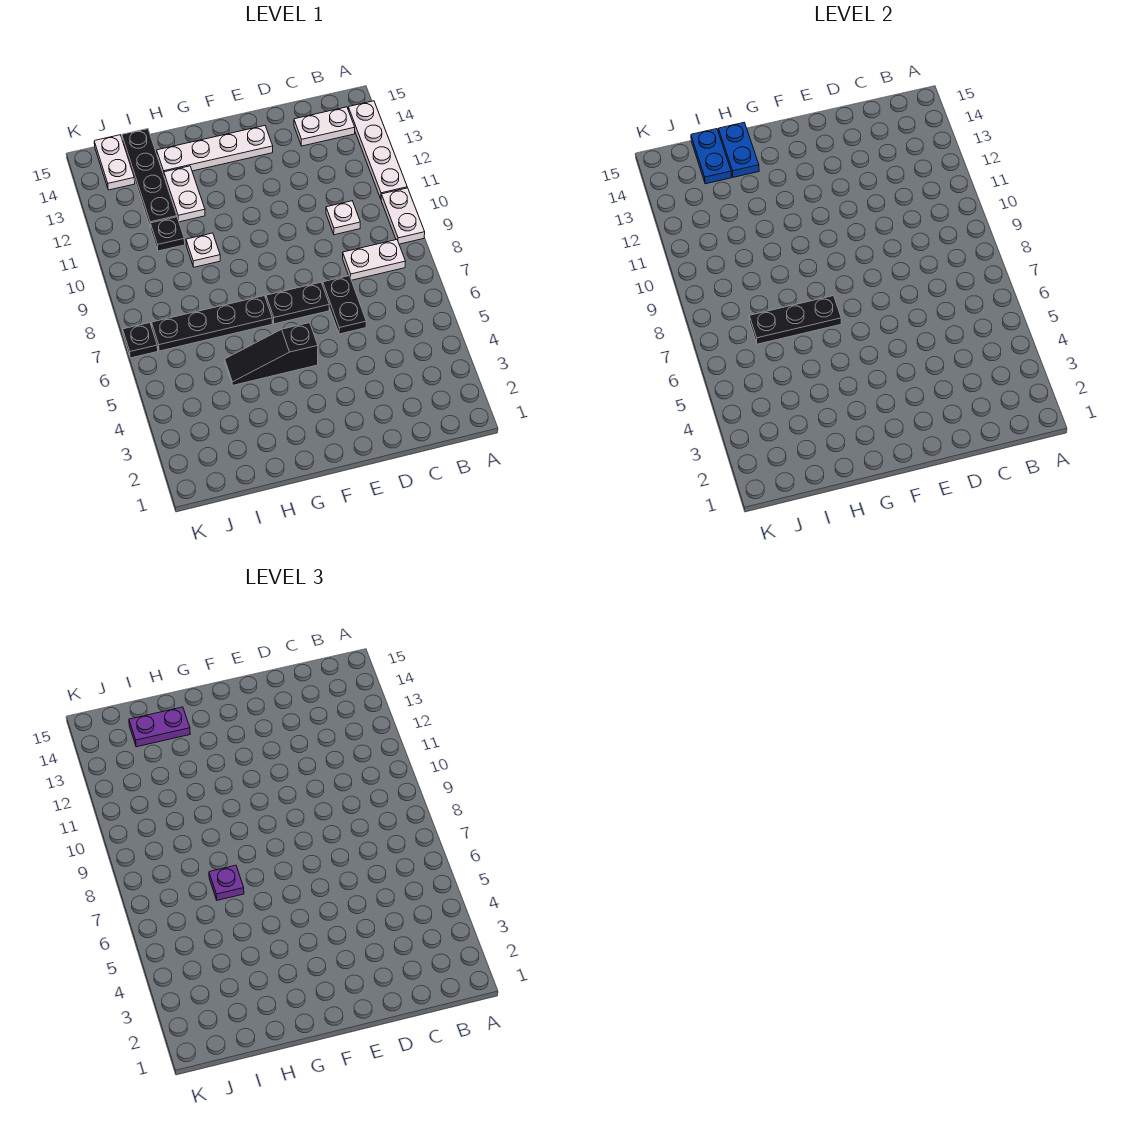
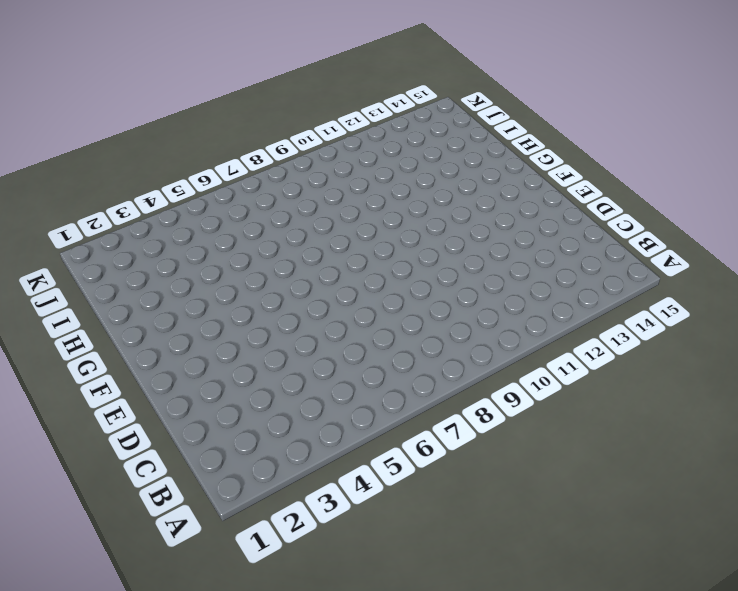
none -> white 1x2 plate [381,188,425,244]
none -> white 1x4 plate [348,101,407,199]
none -> white 1x2 plate [342,240,405,280]

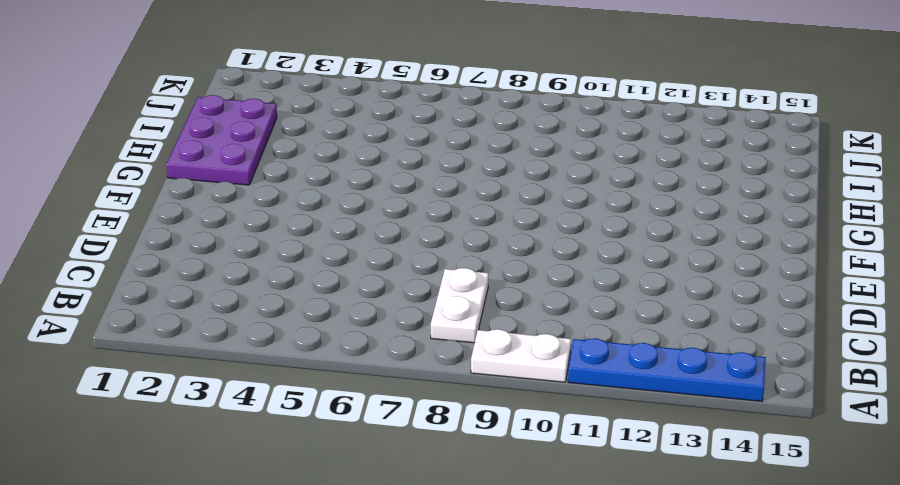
blue 1x4 plate [568,338,766,401] -> white 1x4 plate [348,101,407,199]
purple 2x3 plate [166,95,277,185] -> none
none -> white 1x2 plate [294,107,355,146]
none -> white 1x1 plate [326,201,360,235]
none -> black 1x2 plate [323,276,366,334]

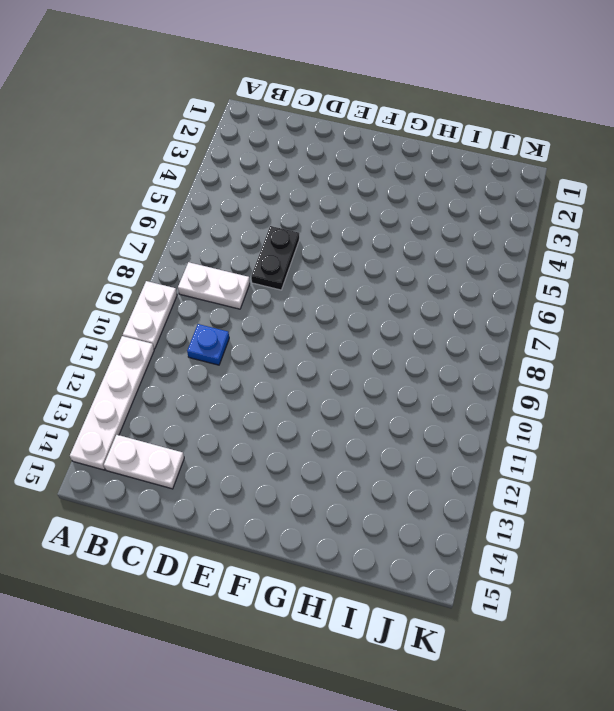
blue 1x1 plate [187,324,229,365] -> white 1x1 plate [326,201,360,235]
none -> black 1x2 plate [266,282,329,324]
none -> white 1x4 plate [157,126,273,175]
none -> black 1x3 slope [225,323,318,385]

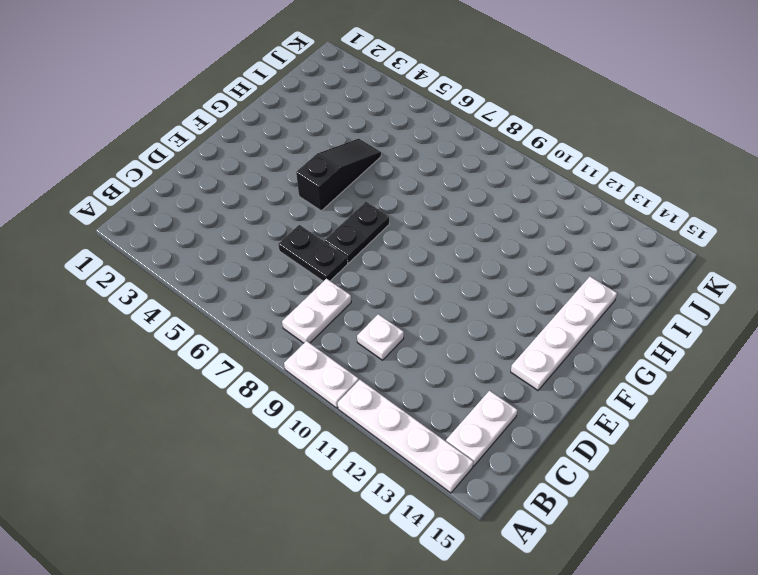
none -> black 1x4 plate [152,296,272,351]
none -> white 1x1 plate [186,233,220,267]
none -> white 1x2 plate [164,166,205,222]

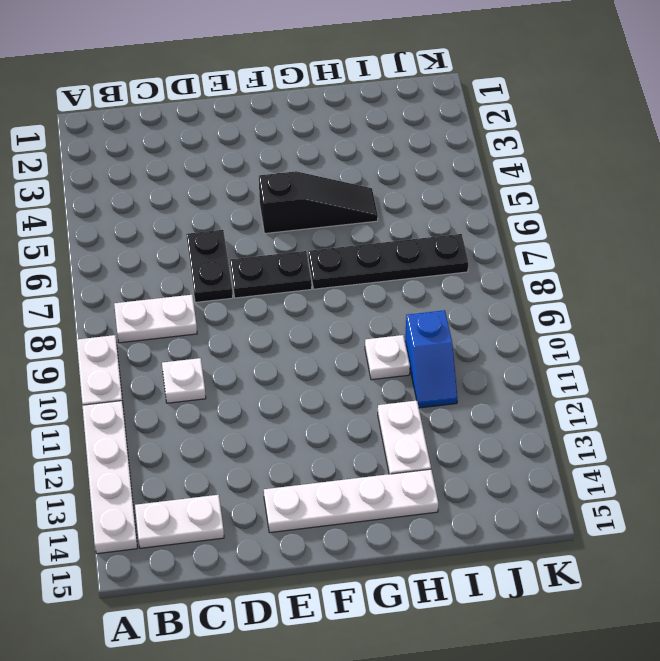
blue 1x2 slope [405,310,457,408] -> black 1x1 plate [150,217,185,251]
none -> black 1x4 plate [122,129,177,228]
none -> white 1x2 plate [94,135,135,190]
none -> black 1x1 plate [123,323,158,358]

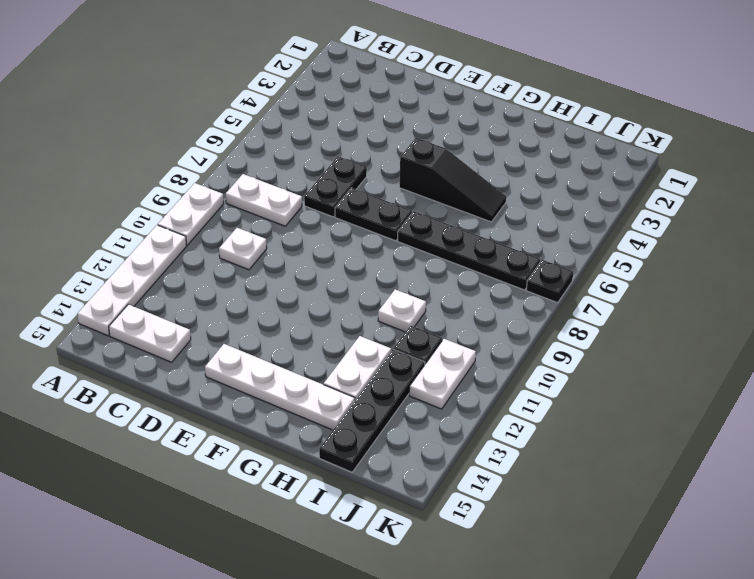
white 1x2 plate [409,339,476,409] -> white 1x2 plate moved to [94,135,135,190]
none -> black 1x3 plate [749,296,841,344]
none -> blue 1x2 plate [719,123,759,177]
none -> blue 1x2 plate [691,129,732,184]

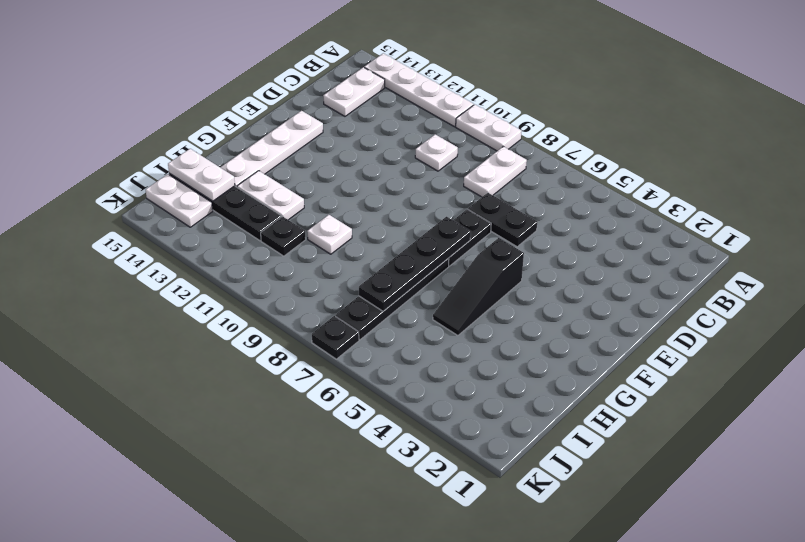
black 1x4 plate [359,217,471,311] -> black 1x3 plate [749,296,841,344]
white 1x2 plate [168,149,235,201] -> blue 1x2 plate [691,129,732,184]
none -> blue 1x2 plate [719,123,759,177]
none -> purple 1x1 plate [209,865,244,900]
none -> purple 1x2 plate [129,707,190,747]

